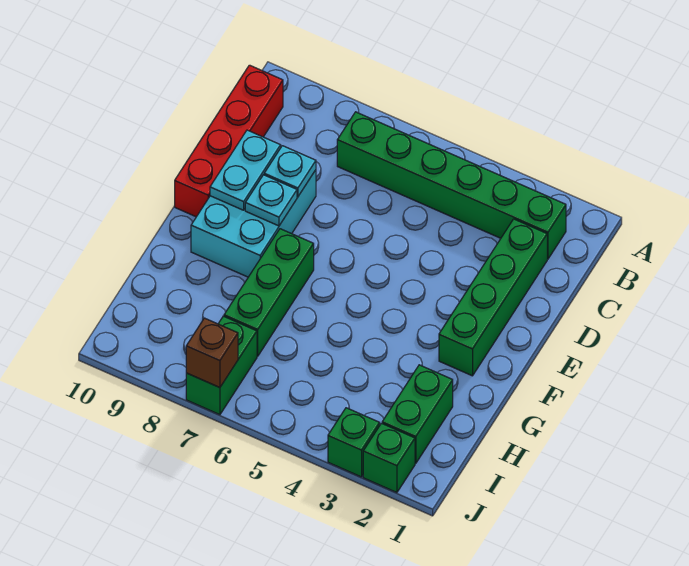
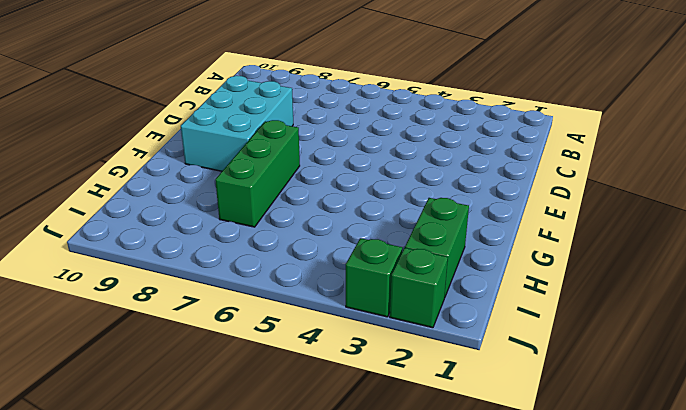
none -> green 1x6 brick [337,112,566,259]
none -> red 1x4 brick [175,65,283,217]
none -> green 1x4 brick [439,219,547,376]

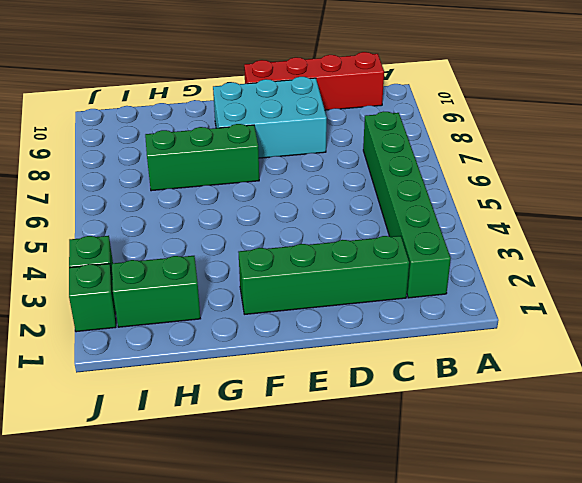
none -> green 1x2 brick [186,316,257,415]
none -> cyan 1x1 plate [264,146,316,197]
none -> cyan 1x2 plate [210,130,281,210]

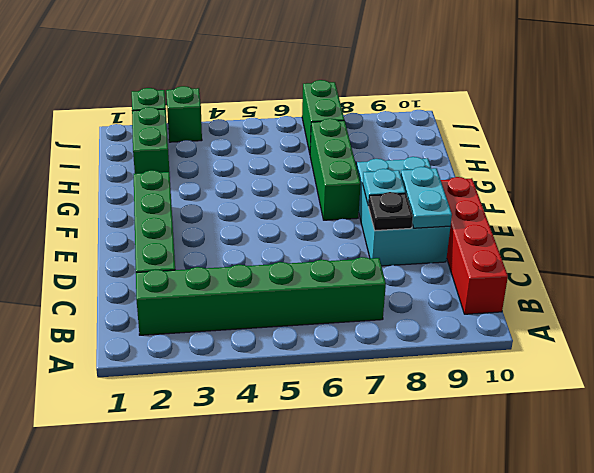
black 1x1 plate [369,192,413,231] -> cyan 1x1 plate [264,146,316,197]
none -> brown 1x1 brick [186,318,238,388]

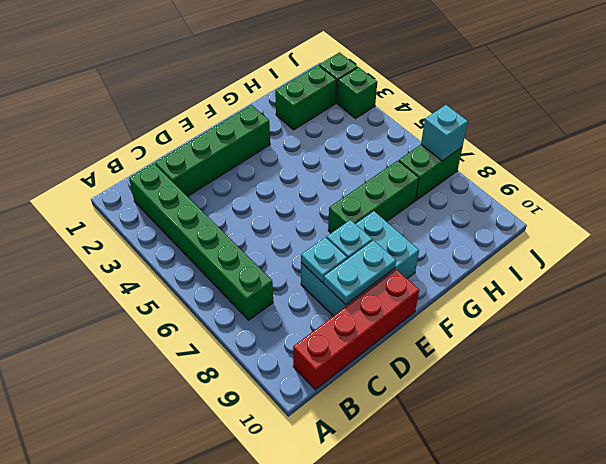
cyan 1x1 brick [421,105,468,161] -> brown 1x1 brick [186,318,238,388]

